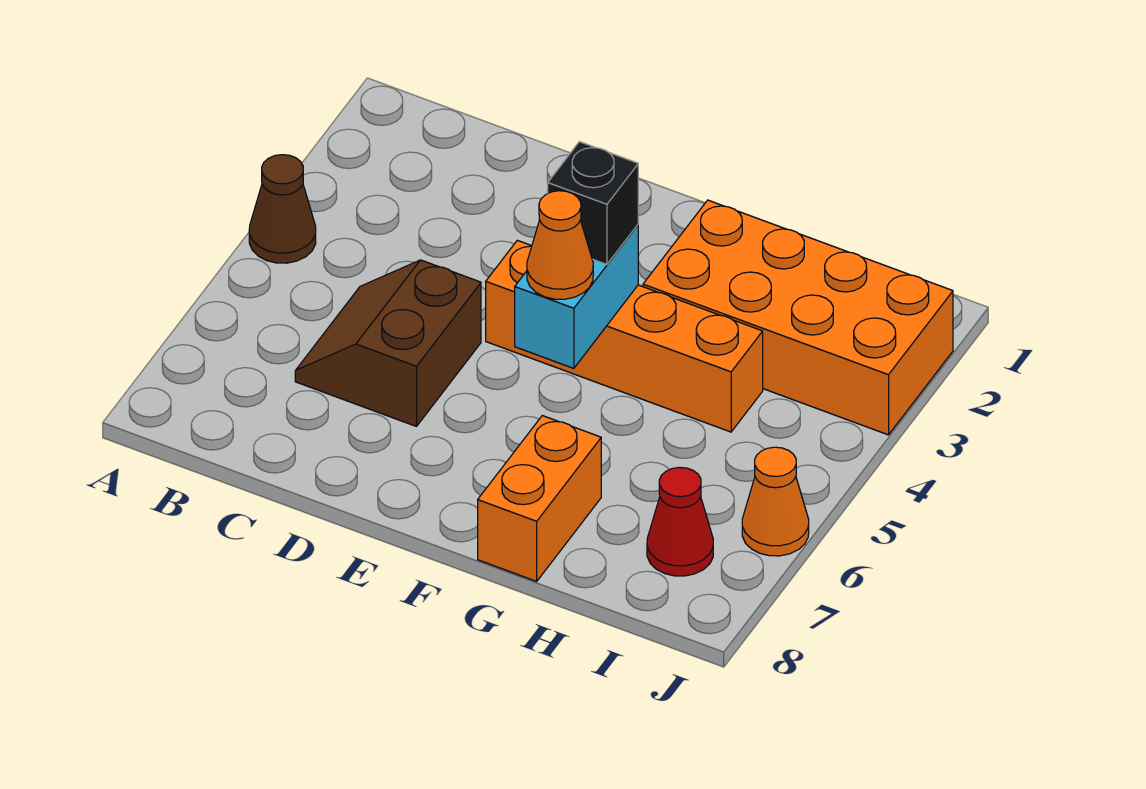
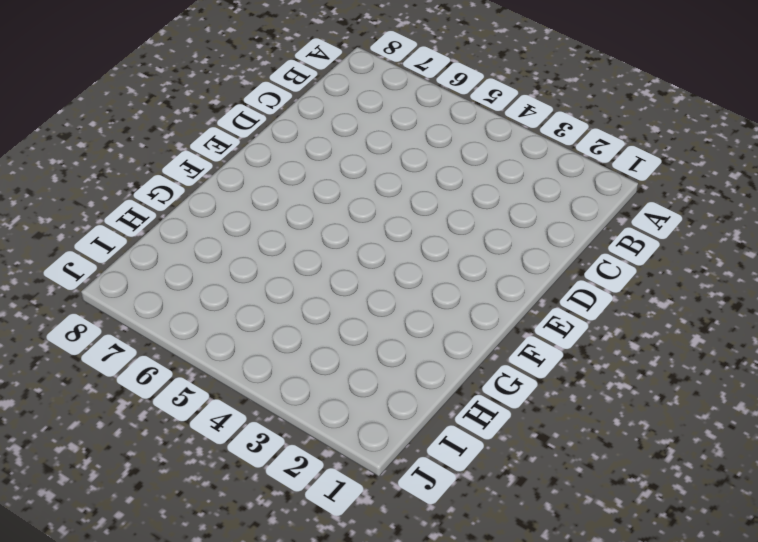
none -> brown 1x1 cone [249,155,316,263]
none -> brown 2x2 slope [295,260,481,426]

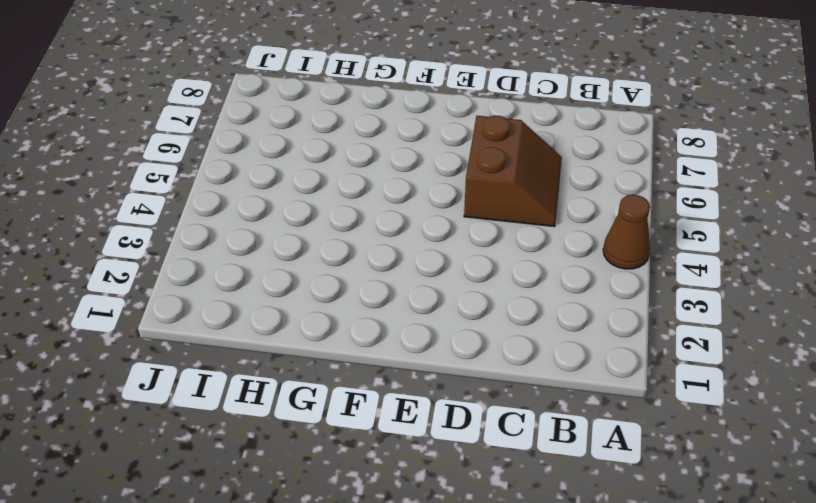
none -> orange 1x4 brick [486,240,763,432]
none -> orange 2x4 brick [643,200,953,435]

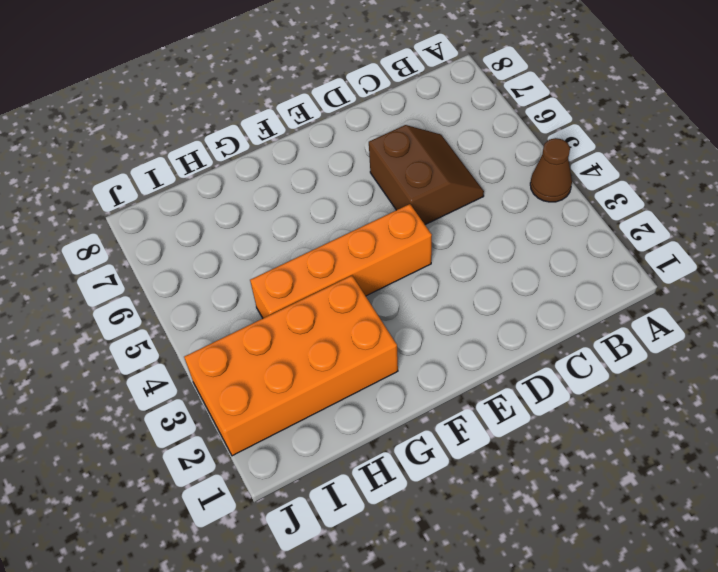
none -> orange 1x2 brick [478,416,601,581]
none -> red 1x1 cone [647,467,713,576]

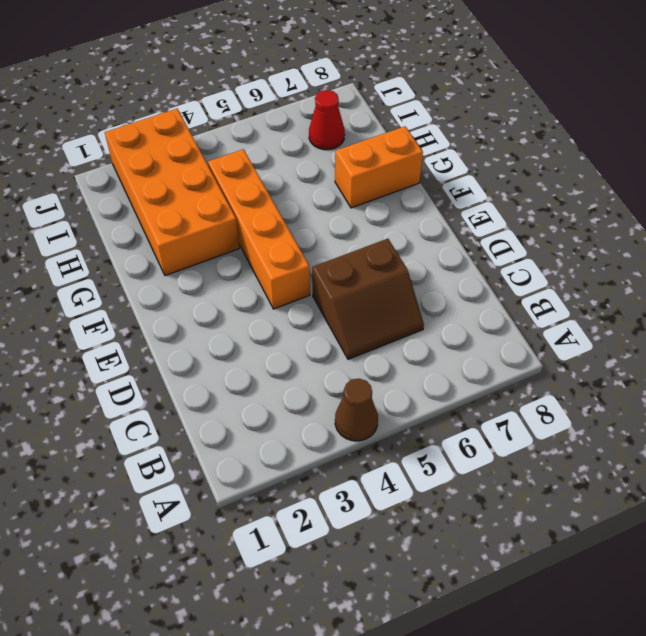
none -> orange 1x1 cone [742,447,809,556]
none -> cyan 1x2 brick [515,225,638,368]

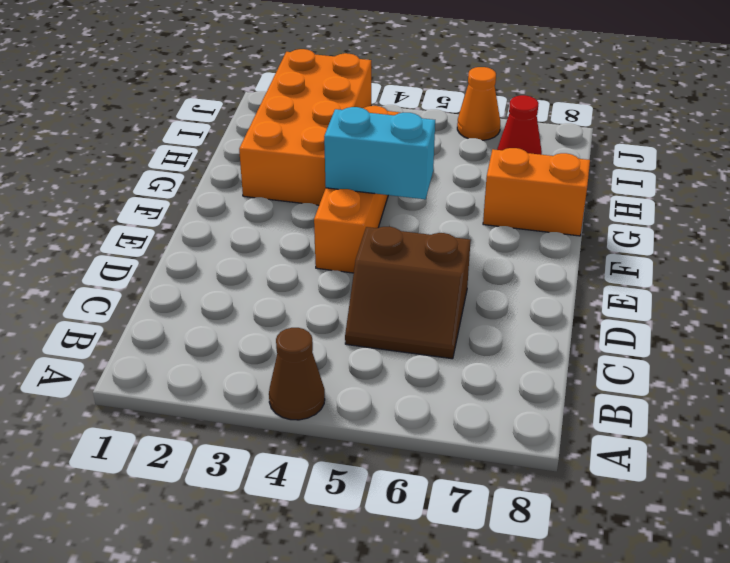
none -> black 1x1 brick [548,142,638,265]
none -> orange 1x1 cone [527,191,593,299]

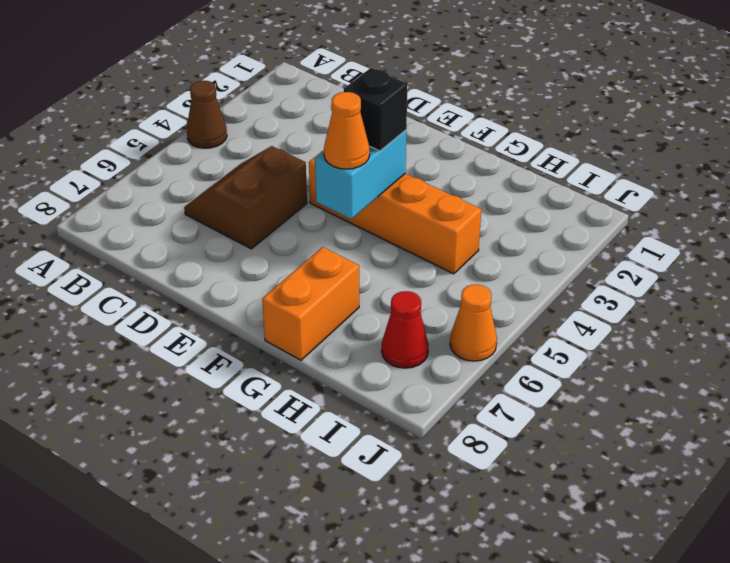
none -> orange 2x4 brick [643,200,953,435]

